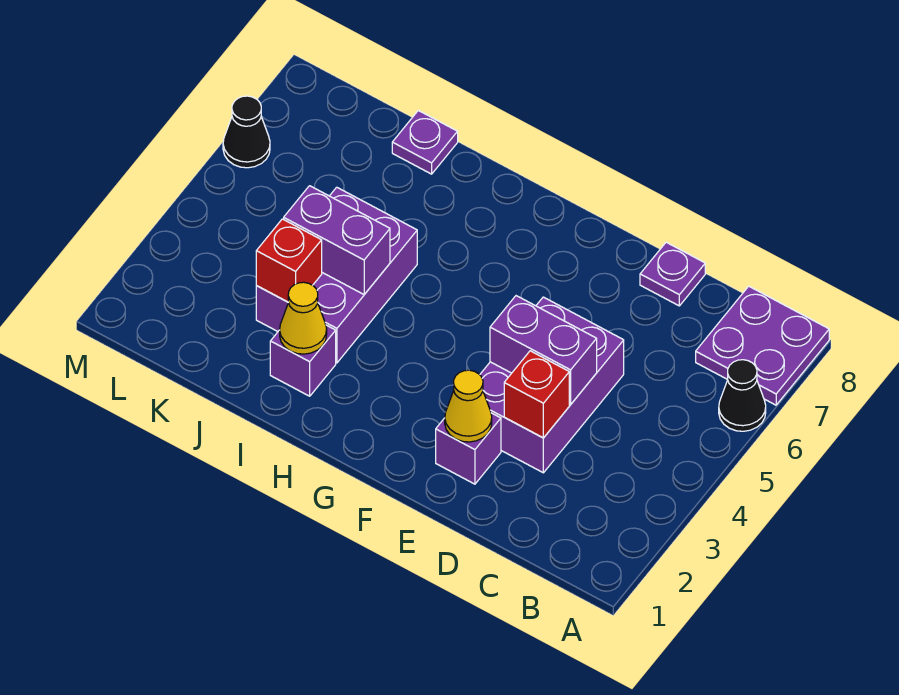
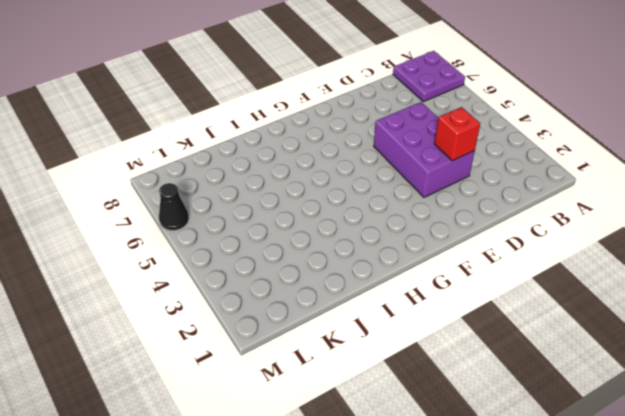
none -> black 1x1 cone [719,360,766,431]
none -> purple 1x1 plate [640,242,705,306]
none -> purple 1x1 brick [436,413,501,484]

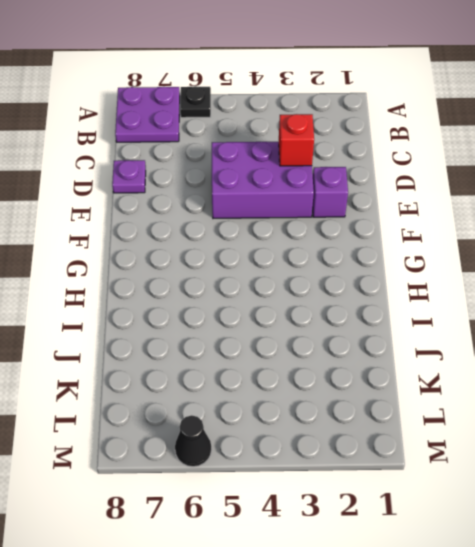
black 1x1 plate [180,86,211,118] -> black 1x1 cone [719,360,766,431]
none -> purple 1x1 brick [270,325,336,396]
none -> purple 2x3 brick [256,187,417,363]
none -> purple 1x1 plate [392,110,458,174]

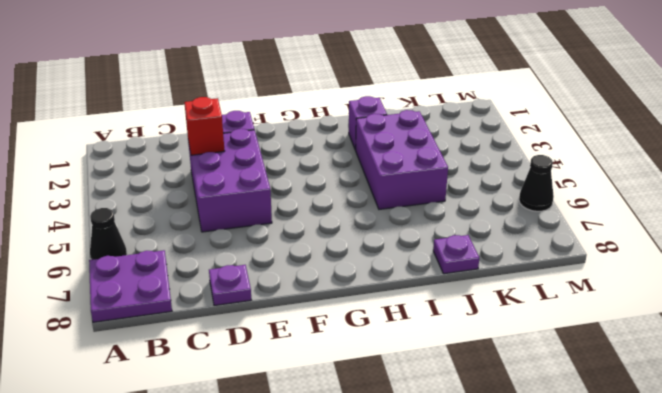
none -> purple 1x2 brick [490,296,597,404]
none -> yellow 1x1 cone [445,370,492,442]
none -> yellow 1x1 cone [280,282,327,354]

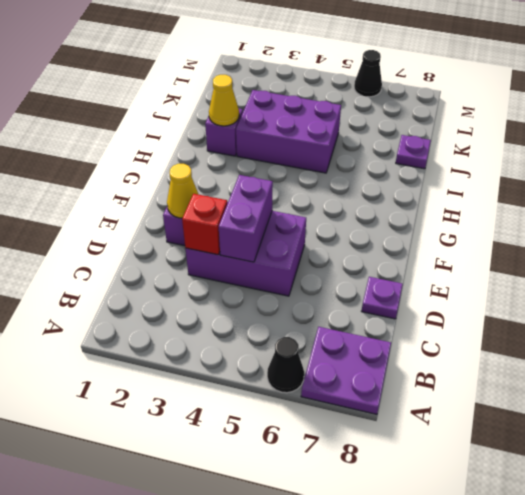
none -> purple 1x2 brick [284,186,390,294]
none -> red 1x1 brick [256,219,322,302]

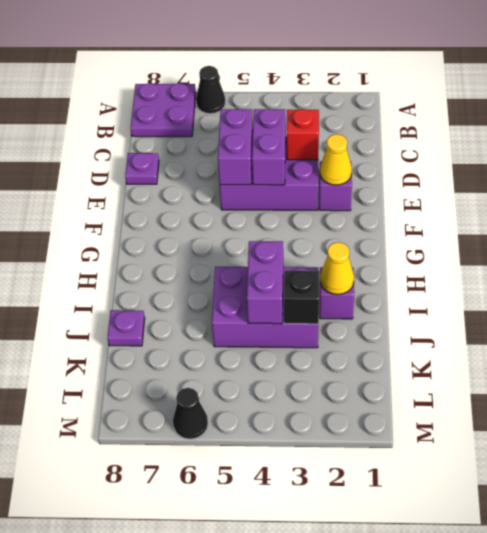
purple 1x2 brick [218,109,253,185] -> none
black 1x1 brick [284,270,319,324] -> red 1x1 brick [256,219,322,302]

